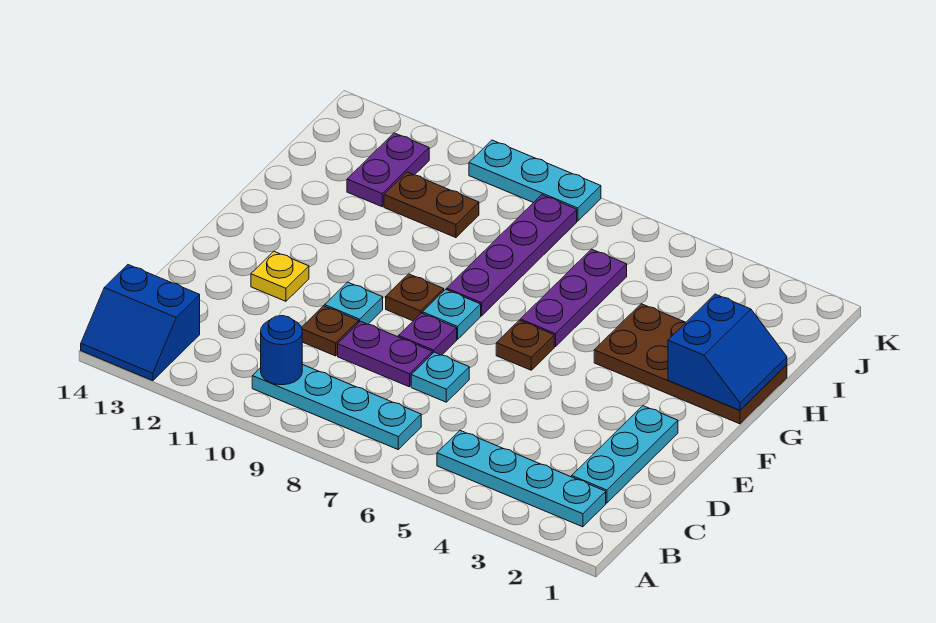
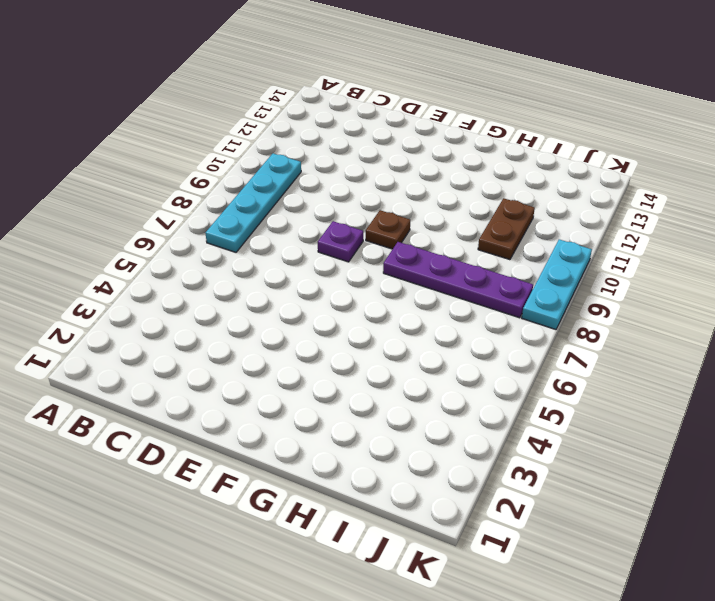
none -> blue 2x2 slope [81,265,200,381]
none -> cyan 1x4 plate [437,431,606,527]
none -> cyan 1x3 plate [572,406,678,503]

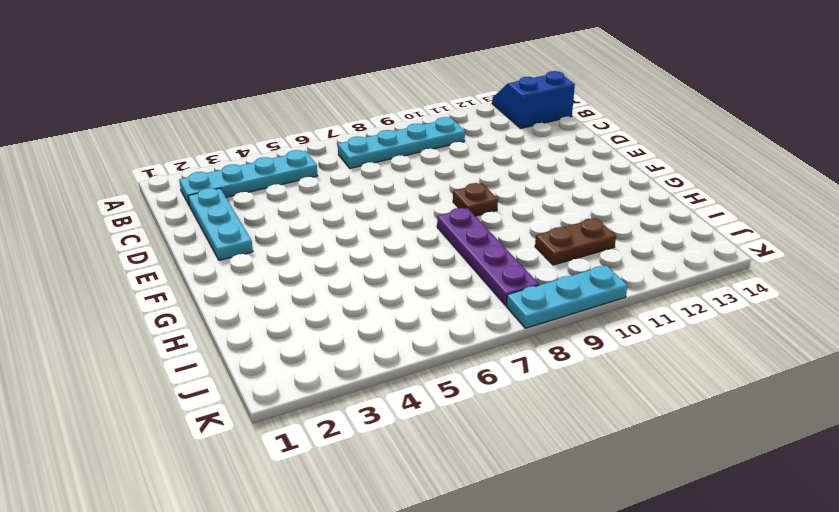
none -> cyan 1x1 plate [411,352,469,402]
none -> purple 1x2 plate [338,321,432,387]
none -> brown 1x1 plate [301,306,359,356]

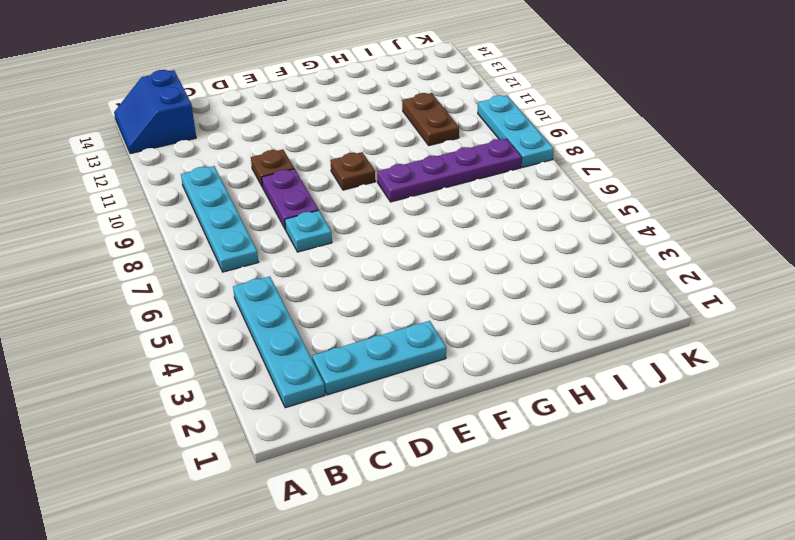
none -> purple 1x1 plate [398,313,457,355]
none -> cyan 1x1 plate [325,282,383,324]
none -> yellow 1x1 plate [251,251,309,301]

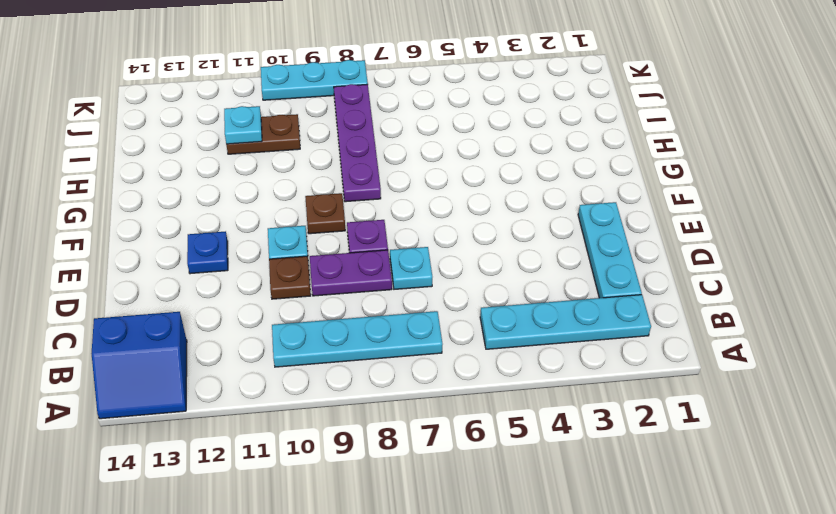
blue 1x1 plate [187,231,228,274] -> yellow 1x1 plate [251,251,309,301]
cyan 1x1 plate [224,106,262,144] -> cyan 1x1 plate moved to [423,289,481,339]
none -> brown 1x1 plate [496,320,554,370]
none -> brown 2x4 plate [594,304,787,424]
none -> purple 1x3 plate [520,249,627,347]

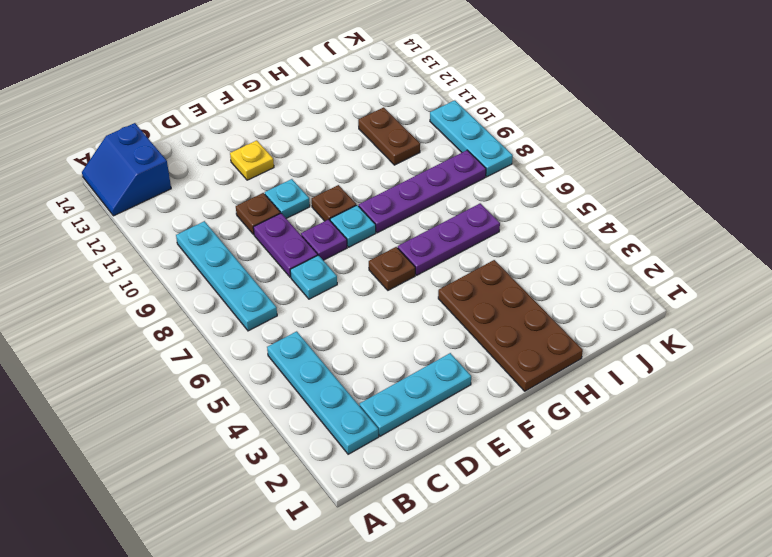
none -> purple 1x2 plate [347,133,429,207]
none -> blue 1x1 round brick [261,316,302,385]
none -> blue 2x2 slope [668,294,787,410]

